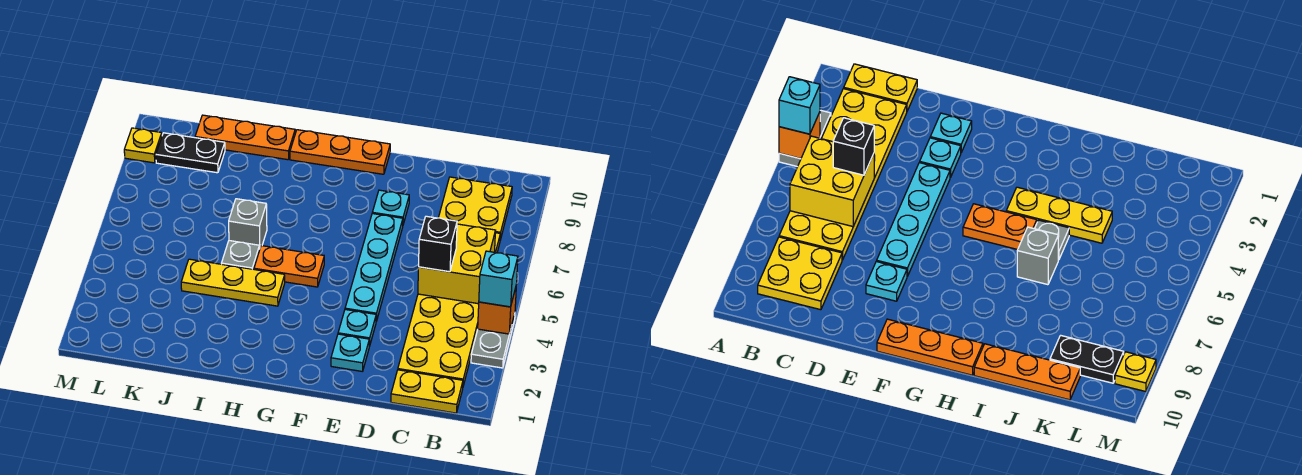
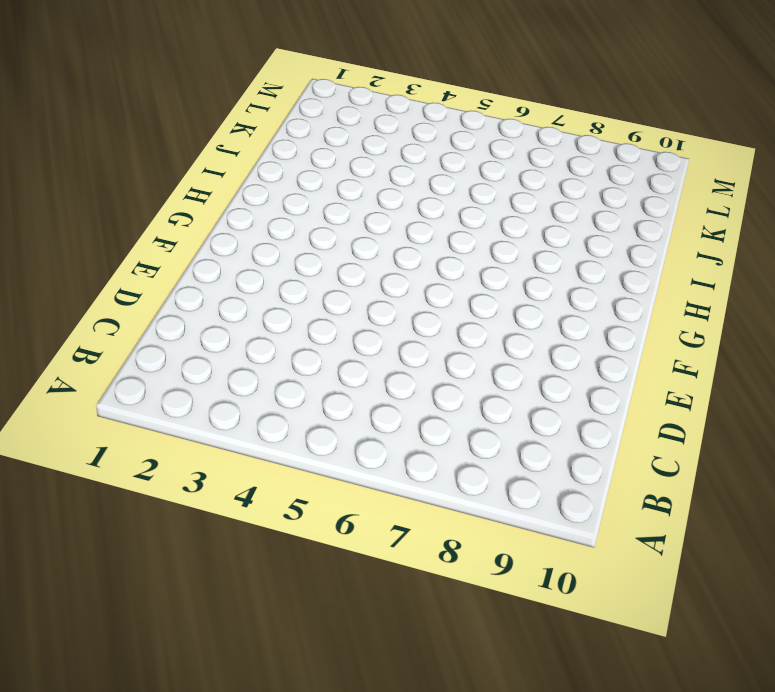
none -> grey 1x2 plate [471,313,515,368]
none -> yellow 1x2 plate [391,370,463,413]
none -> yellow 2x6 plate [398,233,500,386]

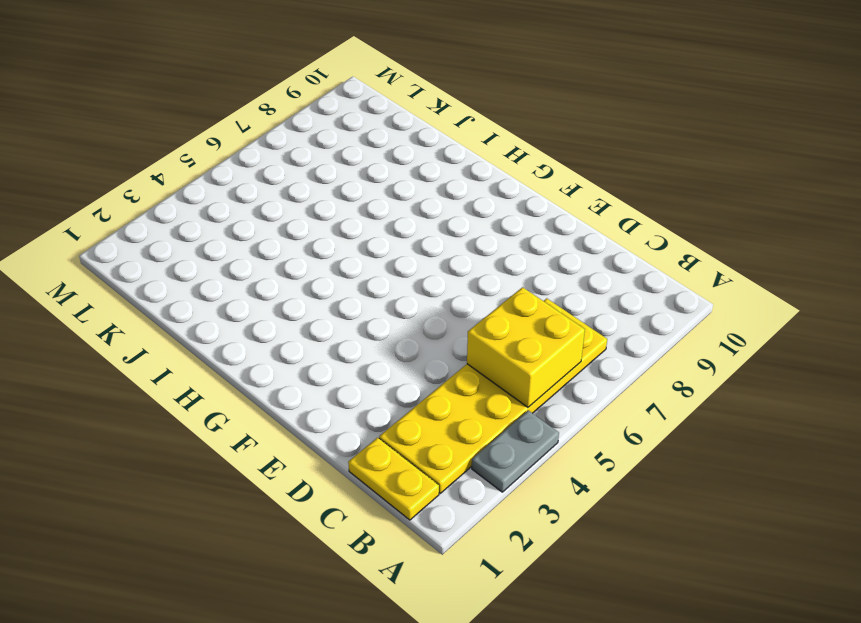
none -> yellow 2x2 plate [439,177,512,240]
none -> cyan 1x1 plate [331,334,369,372]
none -> cyan 1x1 plate [338,310,376,346]

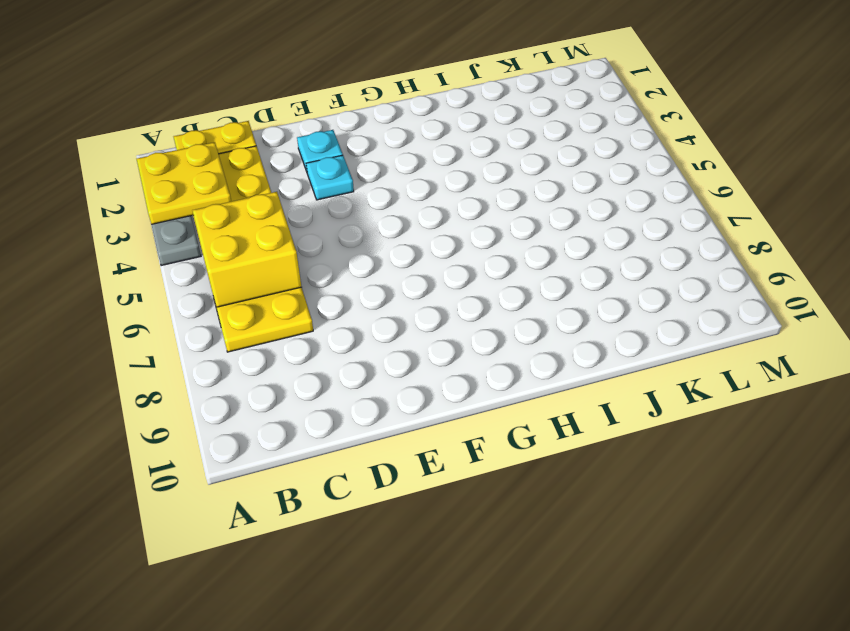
yellow 2x2 plate [137,142,231,224] -> yellow 2x2 plate moved to [439,177,512,240]
none -> cyan 1x4 plate [345,214,403,321]
none -> cyan 1x1 plate [372,190,409,224]
none -> orange 1x3 plate [290,130,390,174]

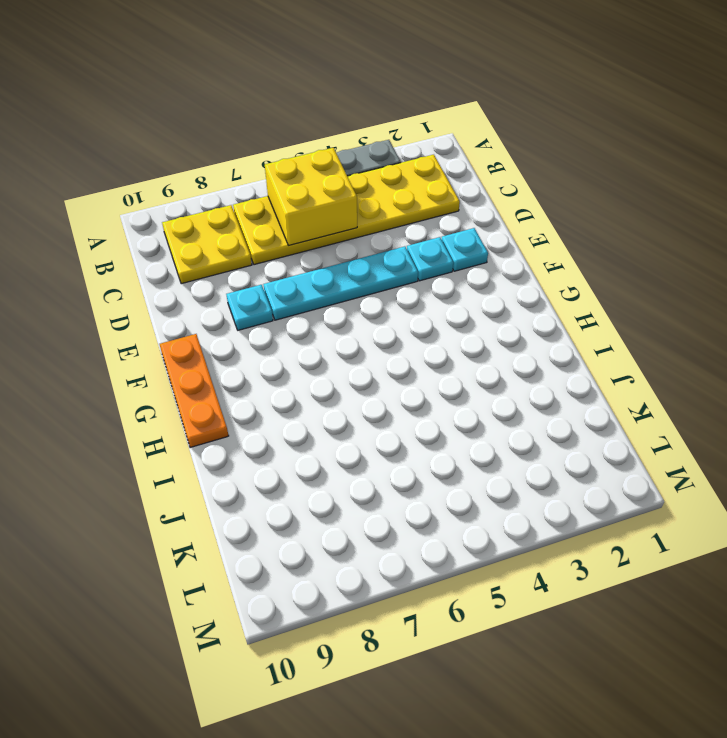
none -> yellow 1x2 plate [391,370,463,413]
none -> orange 1x2 plate [254,246,324,287]
none -> yellow 1x3 plate [181,259,285,306]

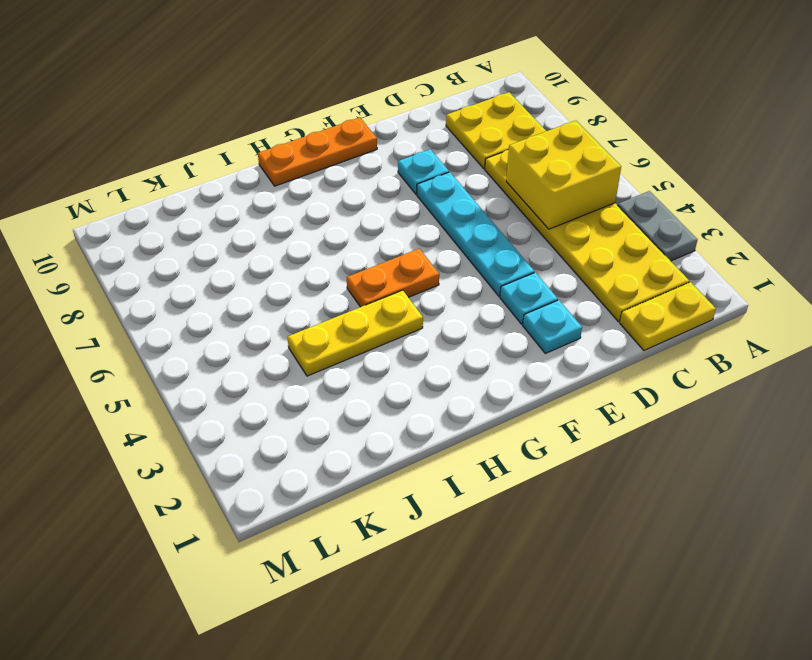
none -> grey 1x1 plate [221,241,260,269]
none -> grey 1x1 brick [229,199,267,247]
none -> orange 1x3 plate [195,115,295,160]

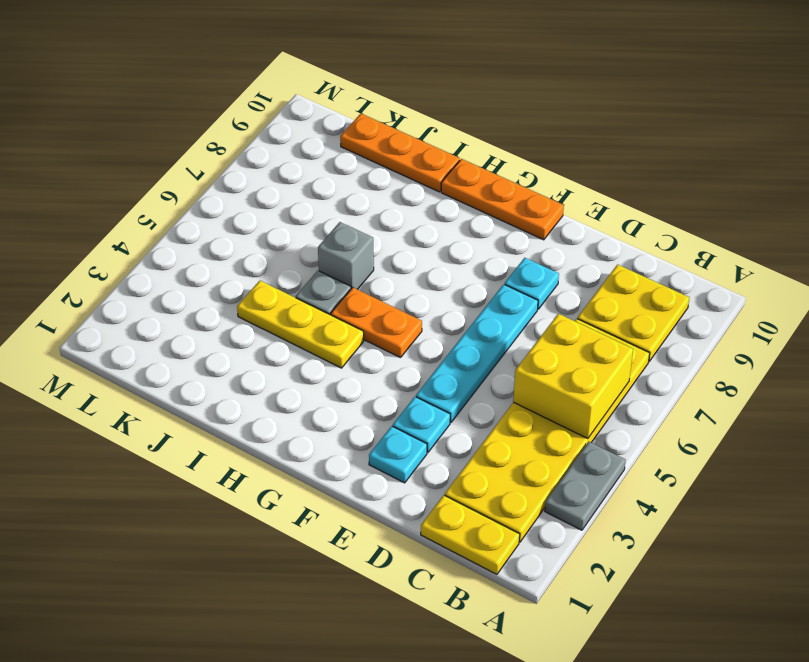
none -> black 1x2 plate [156,133,225,173]
none -> yellow 1x1 plate [124,128,162,163]
none -> orange 1x1 brick [478,288,516,334]

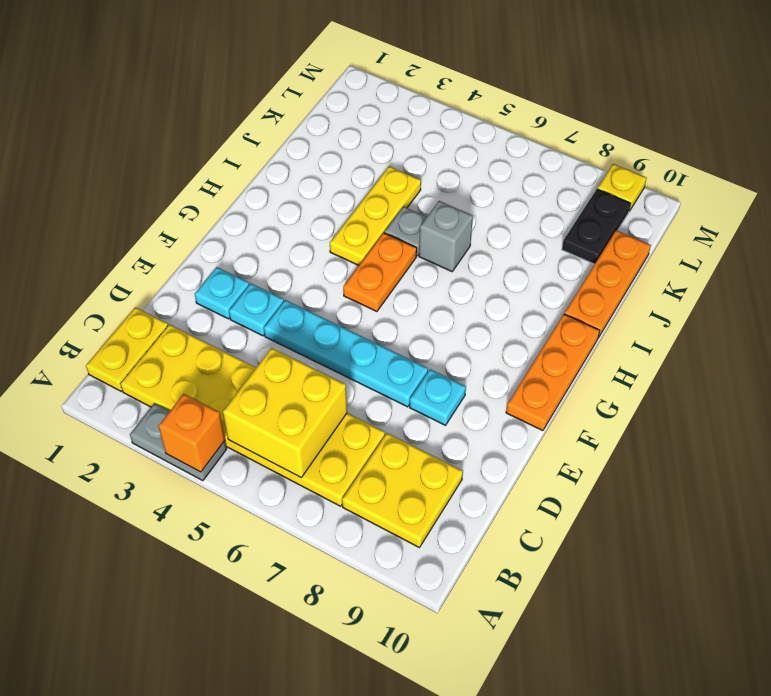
none -> cyan 1x1 brick [479,251,518,307]
none -> black 1x1 brick [419,216,457,272]

